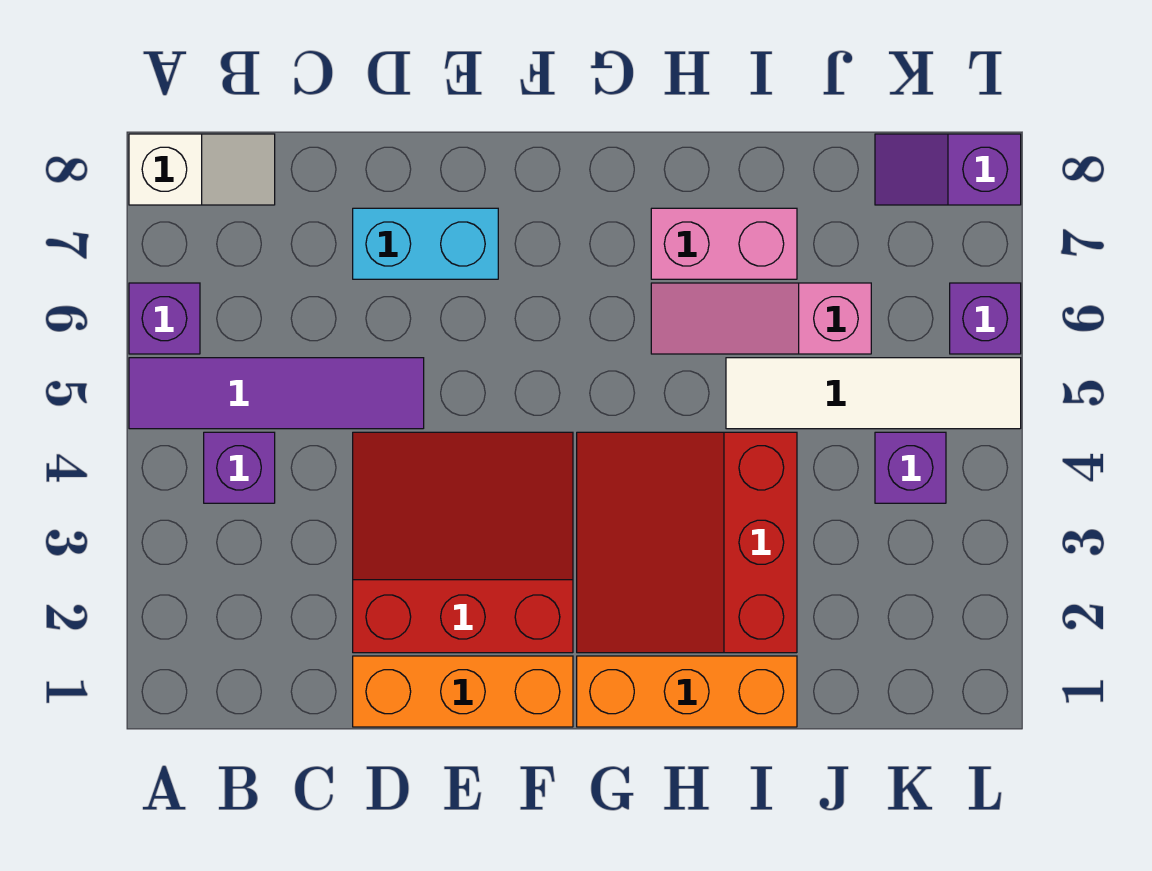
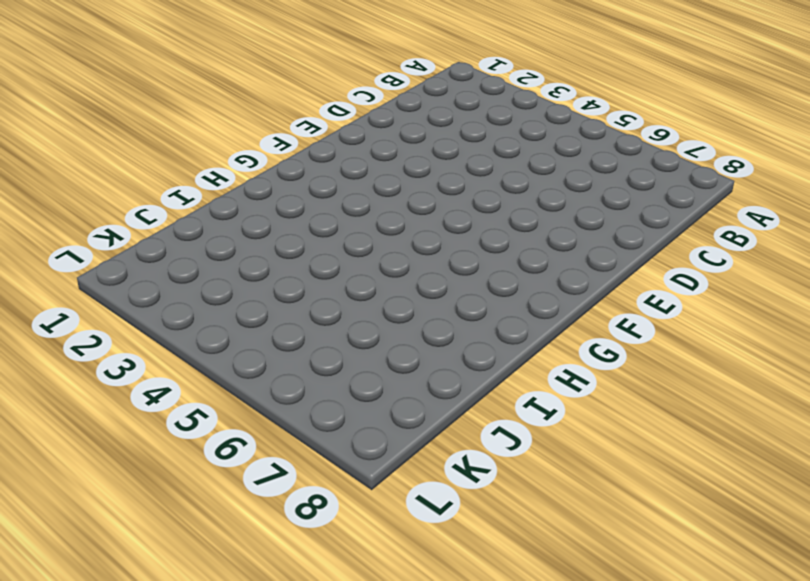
none -> purple 1x4 tile [129,358,424,429]
none -> purple 1x1 brick [129,283,200,354]
none -> white 1x2 slope [129,134,275,205]

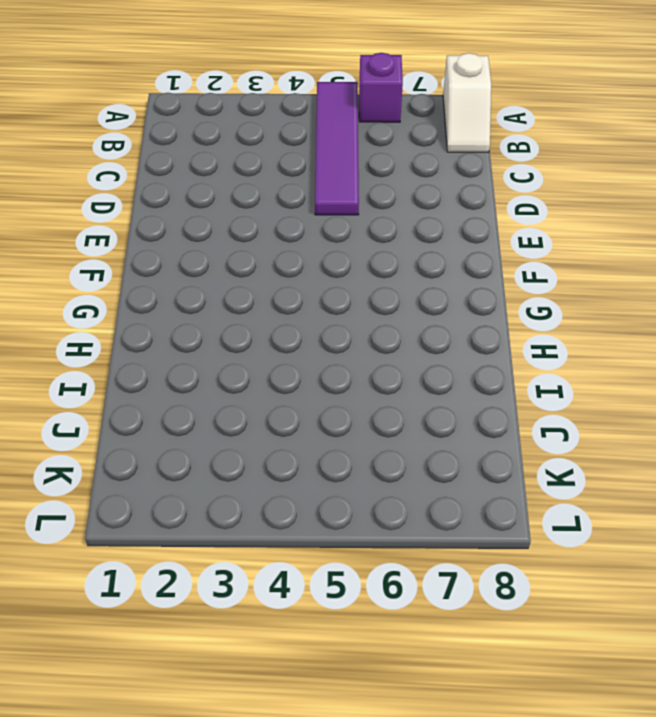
none -> purple 1x1 brick [204,432,275,503]
none -> orange 1x3 brick [353,656,573,727]
none -> red 3x3 slope [353,432,573,653]

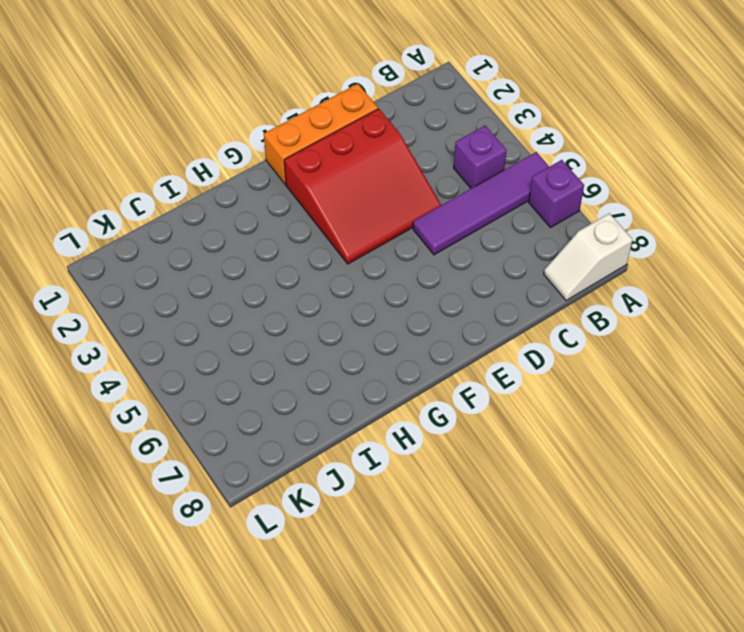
none -> cyan 1x2 brick [353,208,498,279]
none -> orange 1x3 brick [577,656,797,727]
none -> red 3x3 slope [577,432,797,653]

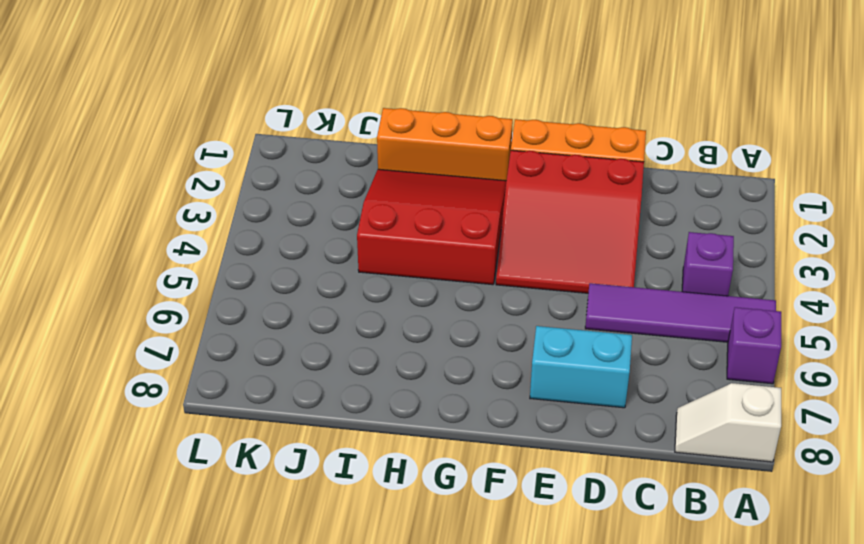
red 3x3 slope [357,169,506,285] -> red 3x3 slope turned to [577,432,797,653]
none -> pink 1x3 slope [651,283,871,354]
none -> pink 1x2 brick [651,208,797,279]
none -> white 1x4 tile [726,358,1021,429]

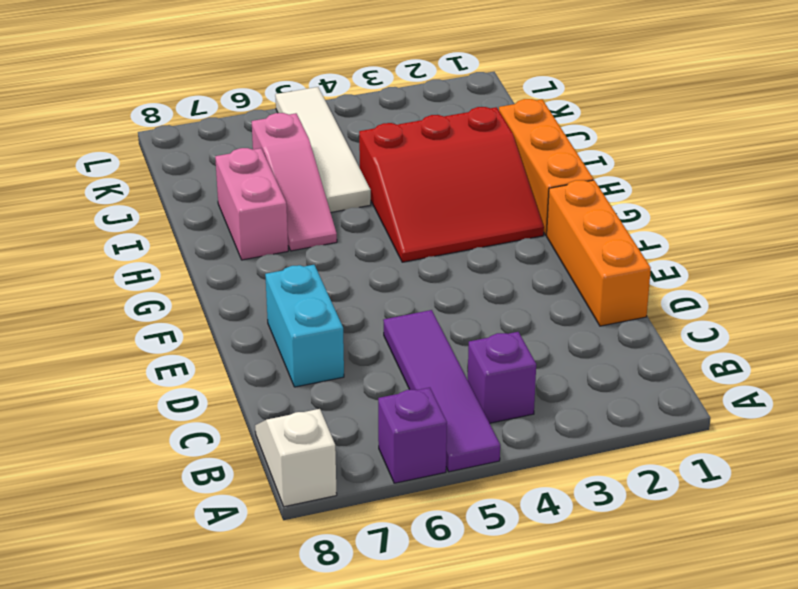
none -> red 3x3 slope [353,432,573,653]
none -> purple 1x1 brick [875,432,946,503]
none -> purple 1x2 slope [875,134,1021,205]

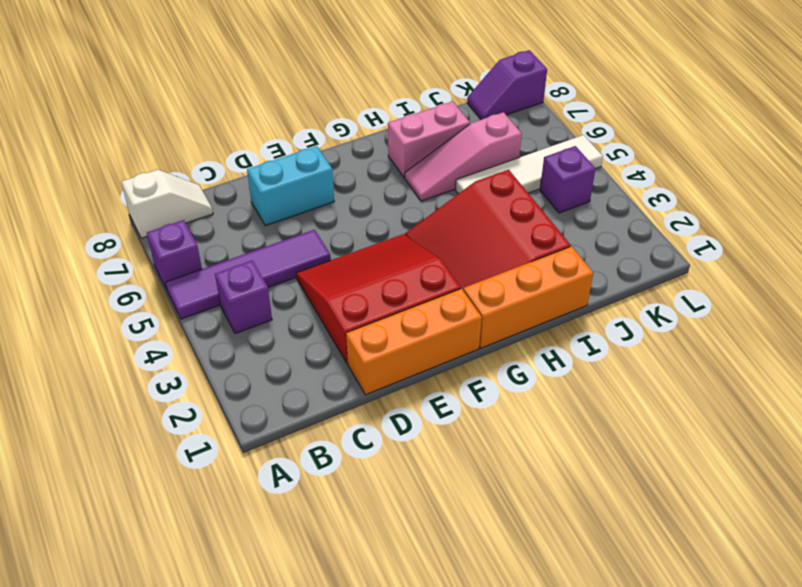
none -> purple 1x1 brick [950,283,1021,354]

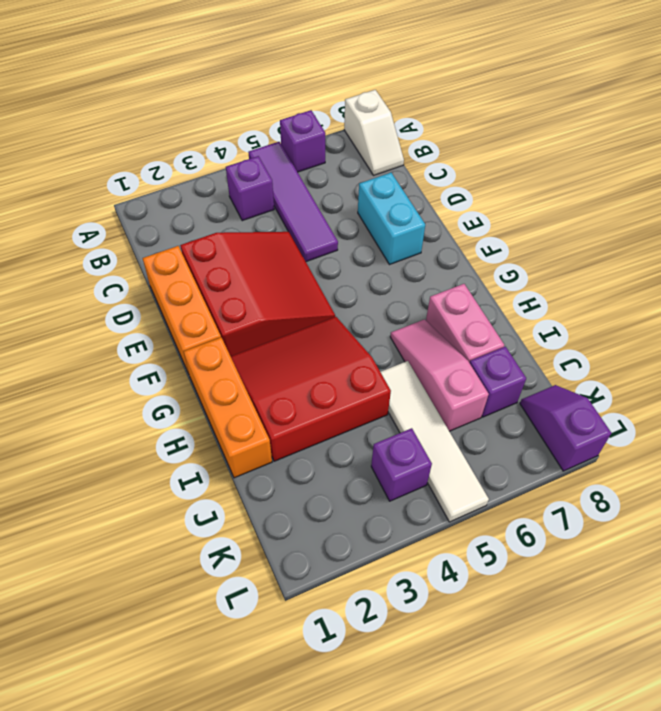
purple 1x1 brick [470,347,526,417] -> purple 1x1 brick moved to [950,283,1021,354]

